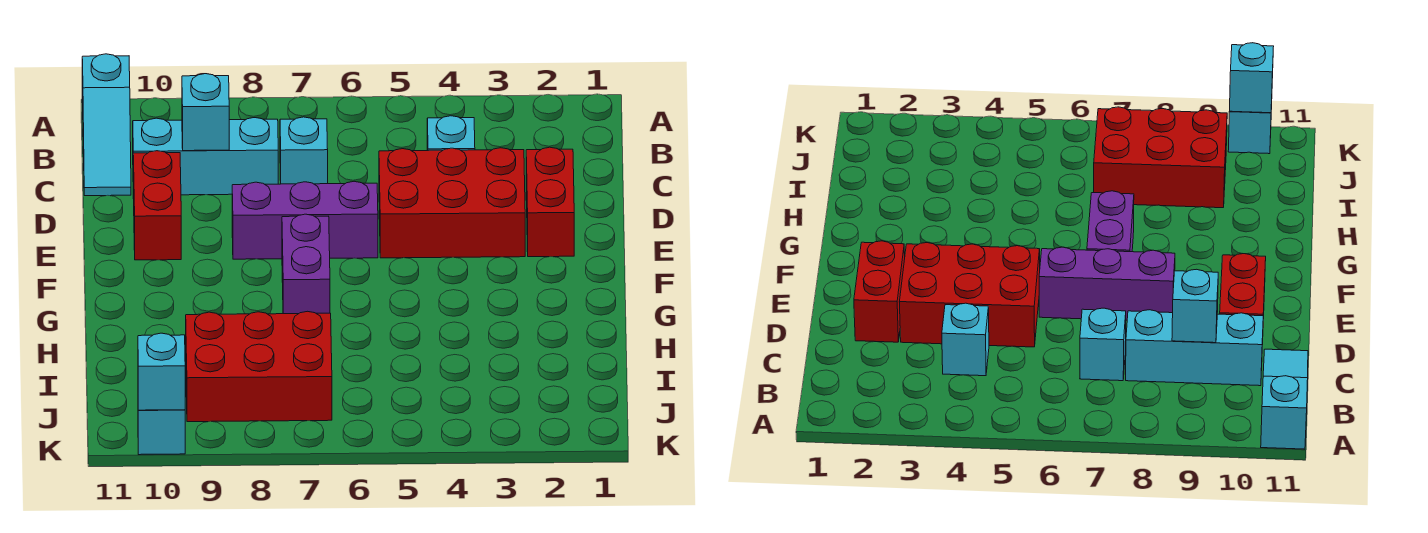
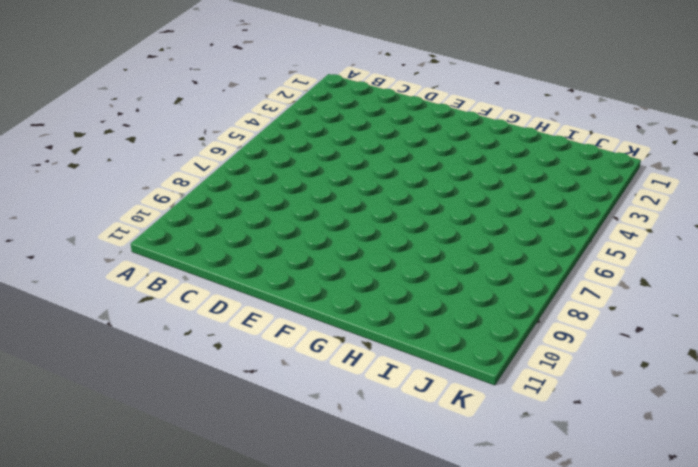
none -> cyan 1x3 slope [82,54,131,196]
none -> cyan 1x1 brick [427,116,475,151]
none -> cyan 1x1 brick [280,117,328,184]

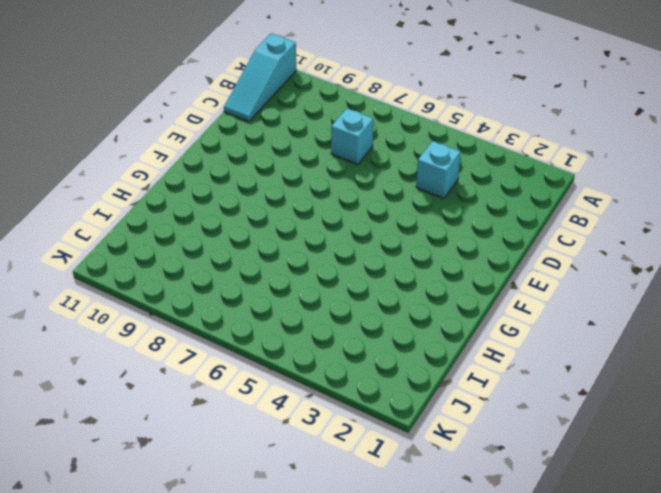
none -> cyan 1x3 brick [133,118,278,195]
none -> red 1x2 brick [526,147,574,257]
none -> red 2x3 brick [379,148,525,258]

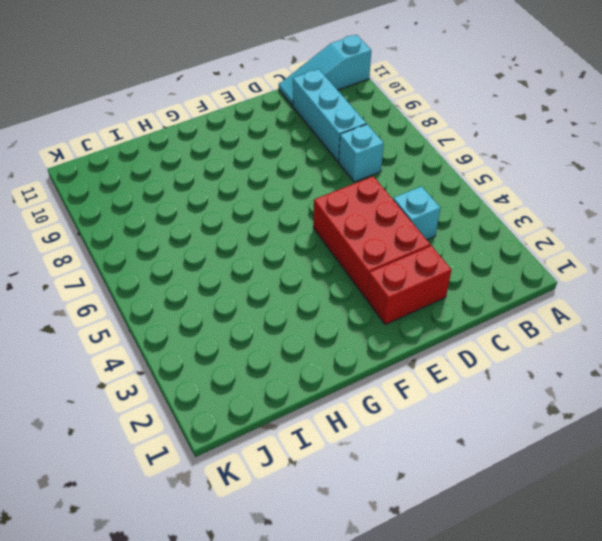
none -> red 1x2 brick [133,151,181,260]
none -> purple 1x3 brick [232,181,378,259]
none -> purple 1x2 brick [282,214,330,314]

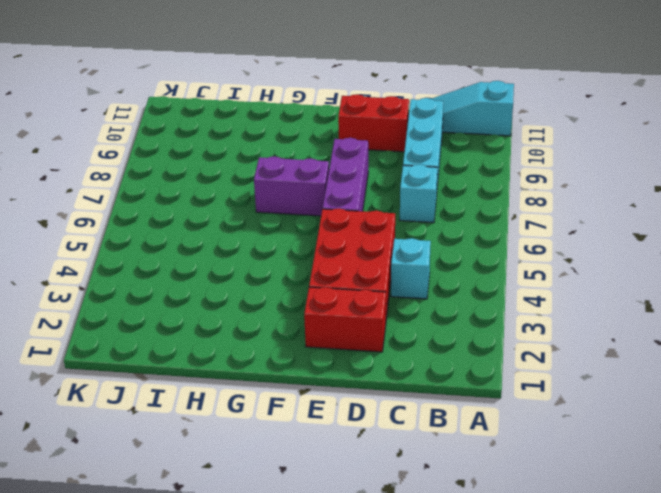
none -> red 2x3 brick [186,311,332,422]
none -> cyan 1x1 brick [138,410,185,455]
none -> cyan 1x1 brick [182,74,229,151]

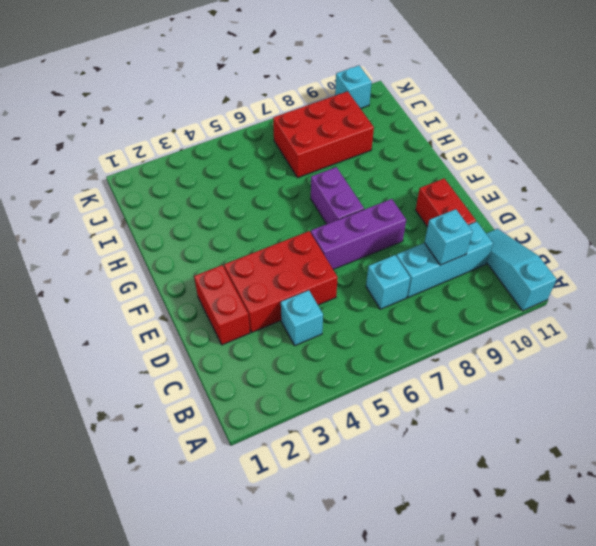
none -> cyan 1x1 brick [138,333,185,410]

